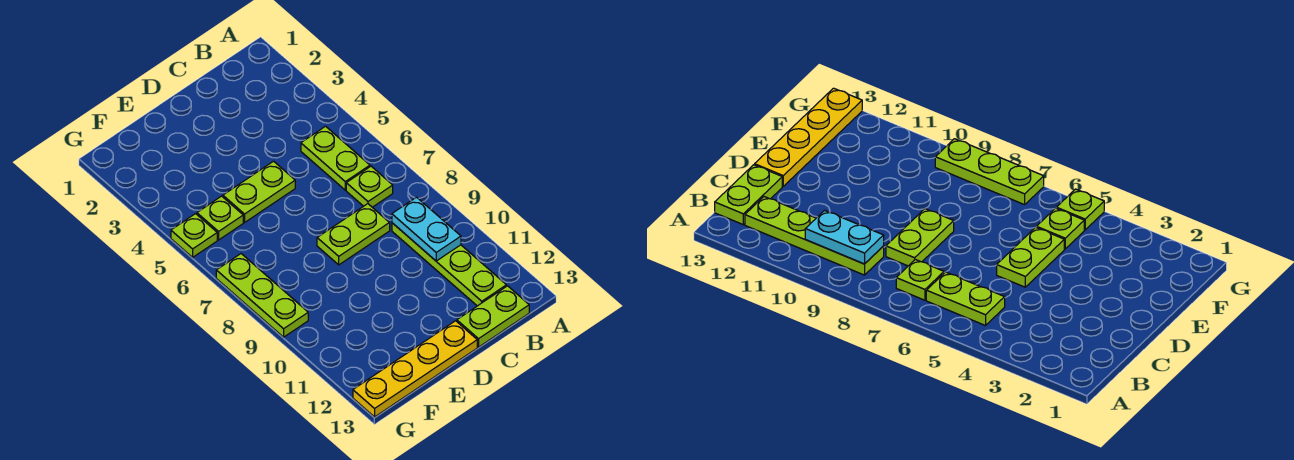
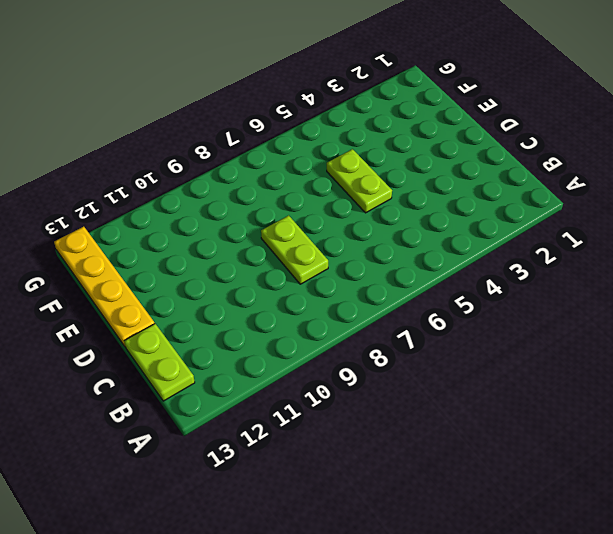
none -> lime 1x2 plate [301,126,370,190]
none -> lime 1x1 plate [346,166,393,207]

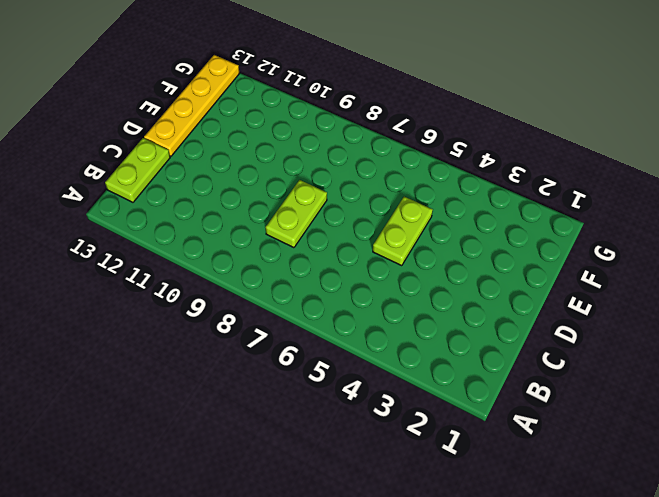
none -> lime 1x2 plate [301,126,370,190]
none -> lime 1x1 plate [346,166,393,207]

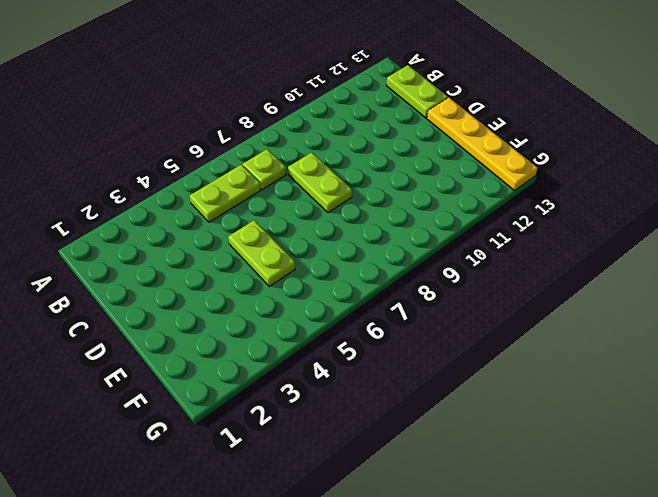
none -> lime 1x4 plate [392,223,506,306]
none -> lime 1x1 plate [197,196,243,240]

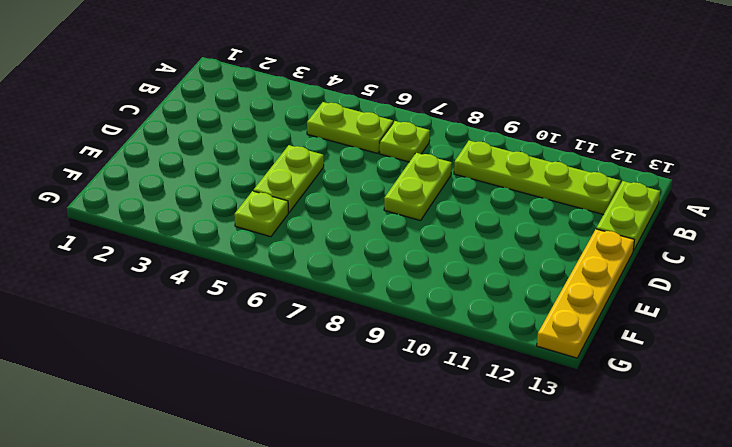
none -> lime 1x1 plate [171,214,217,257]
none -> lime 1x3 plate [216,254,308,337]

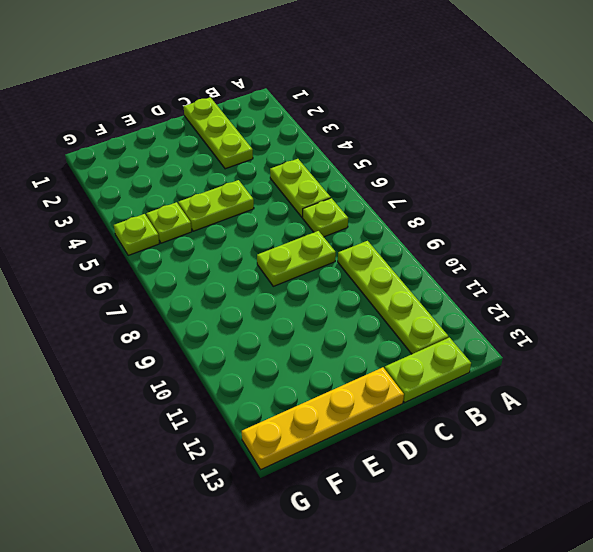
lime 1x3 plate [184,97,253,169] -> lime 1x3 plate moved to [216,254,308,337]
none -> cyan 1x2 plate [392,197,461,261]

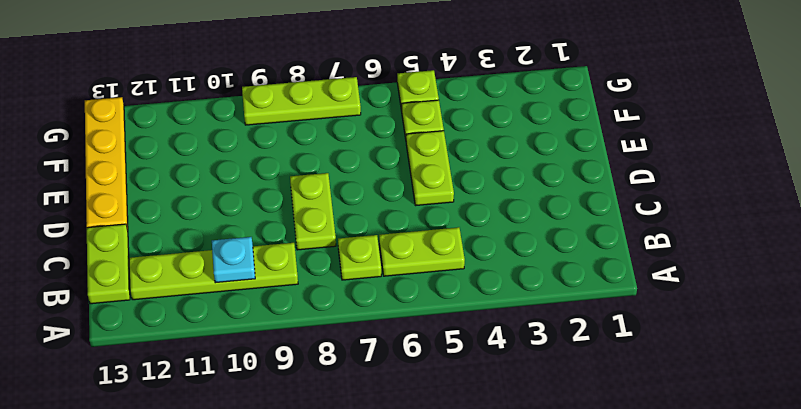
cyan 1x1 plate [212,237,255,283] -> cyan 1x2 plate [392,197,461,261]

